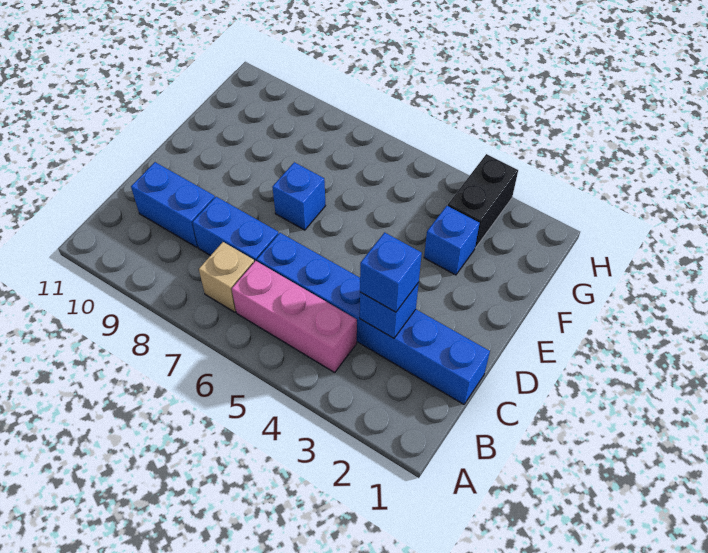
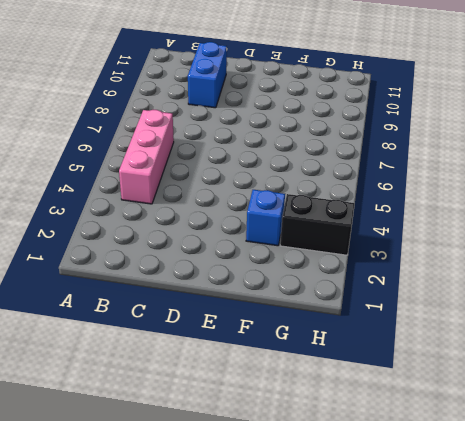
none -> tan 1x1 brick [199,242,254,312]
none -> blue 1x6 brick [257,233,490,404]

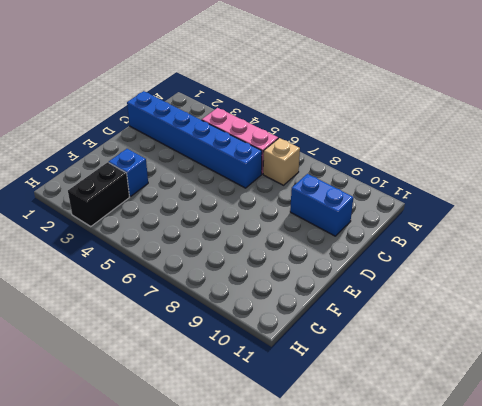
none -> blue 1x2 brick [192,197,279,262]
none -> blue 1x1 brick [272,162,326,230]

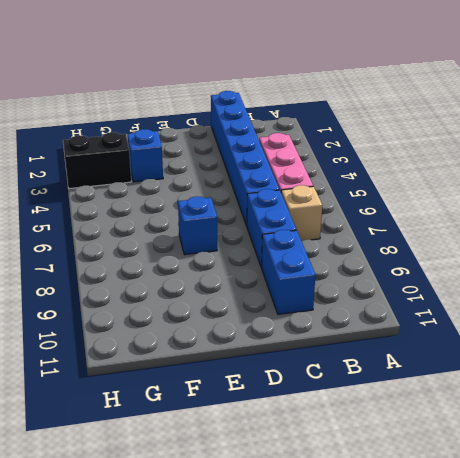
none -> blue 1x1 brick [360,283,419,338]
none -> blue 1x1 brick [360,232,422,312]

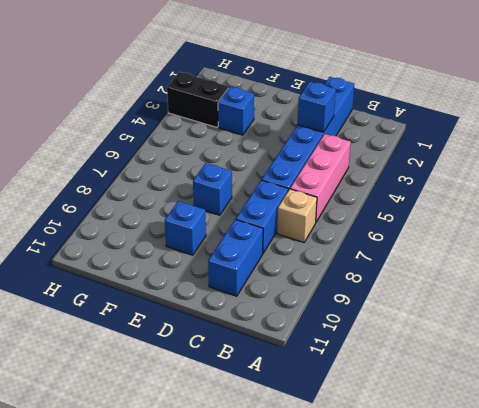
blue 1x1 brick [165,201,206,255] -> blue 1x1 brick moved to [360,232,422,312]

